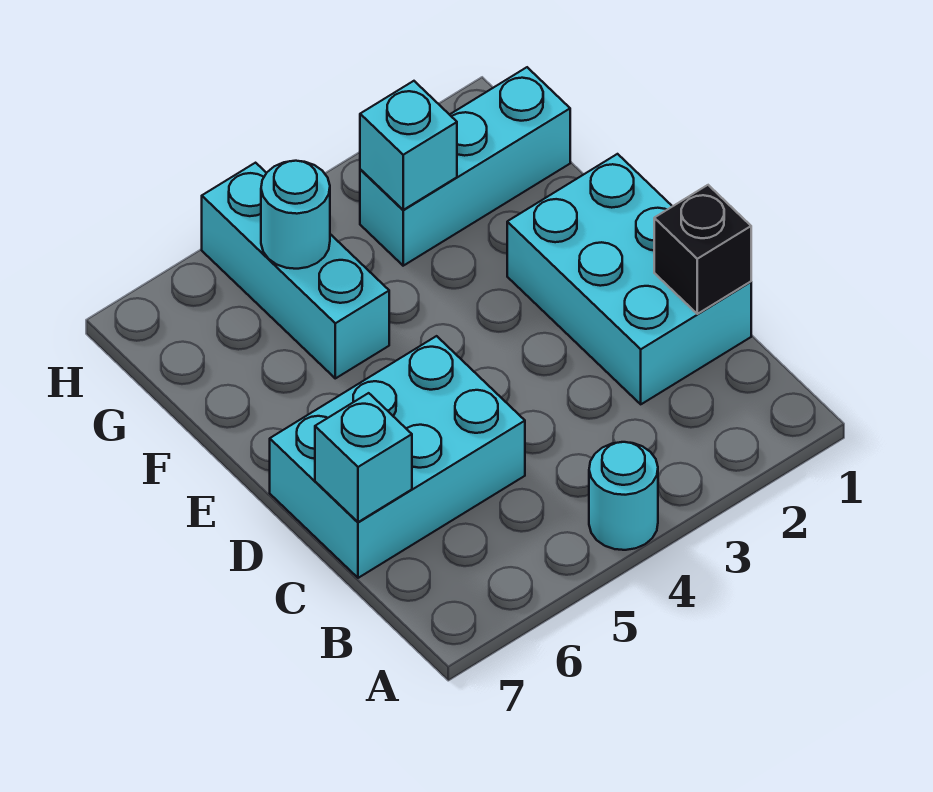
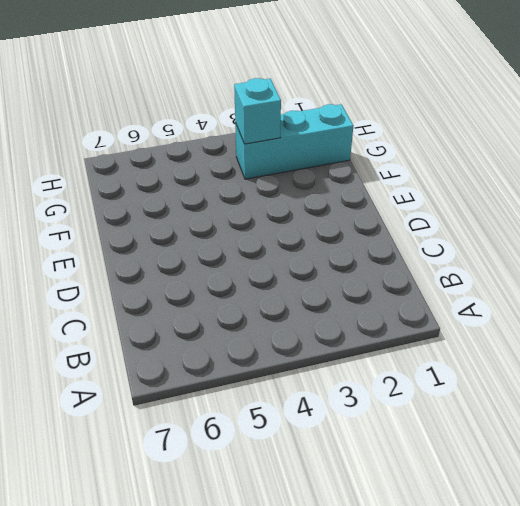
none -> cyan 1x1 round brick [589,442,658,550]
none -> cyan 2x3 brick [507,154,751,404]

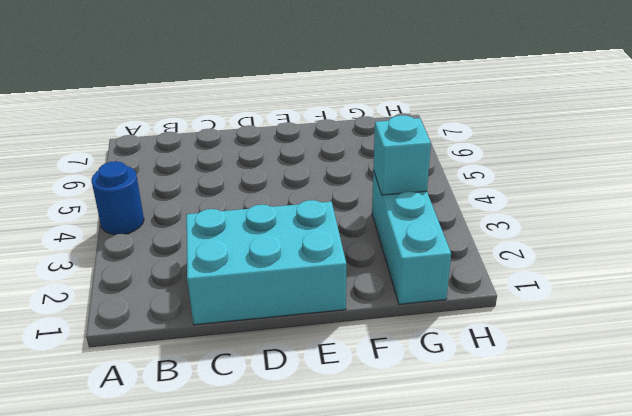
blue 1x1 round brick [91,161,144,235] -> cyan 1x1 round brick [589,442,658,550]
none -> cyan 2x3 brick [270,336,525,578]
none -> cyan 1x3 brick [202,163,389,378]

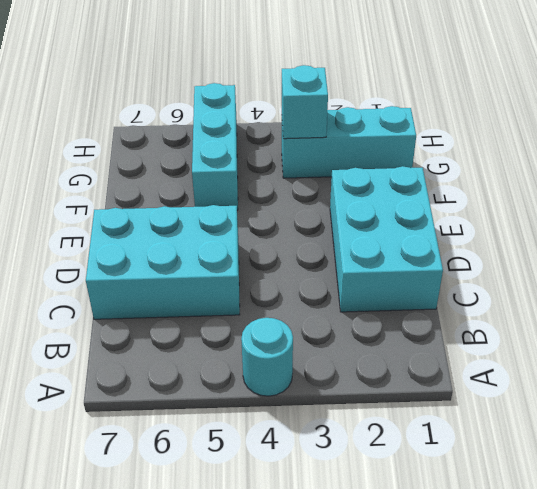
none -> black 1x1 brick [654,185,751,314]
none -> cyan 1x1 brick [315,393,412,522]

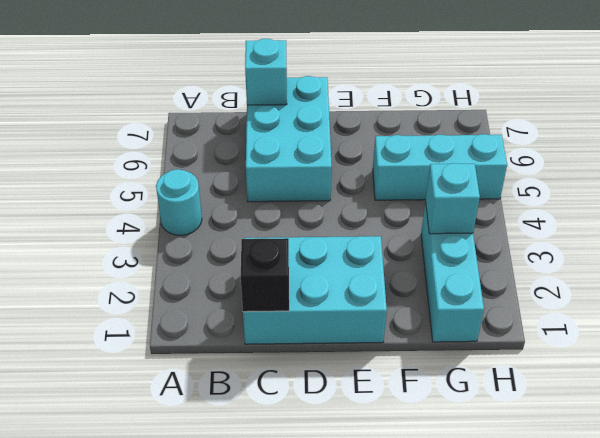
none -> cyan 1x1 round brick [261,161,330,269]

